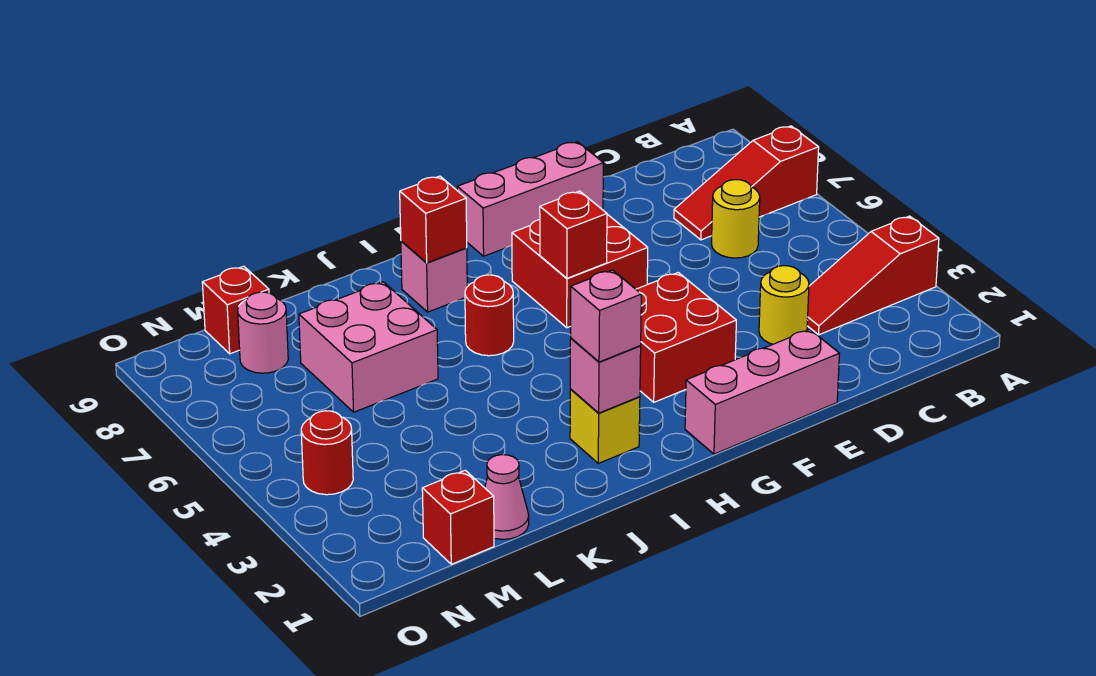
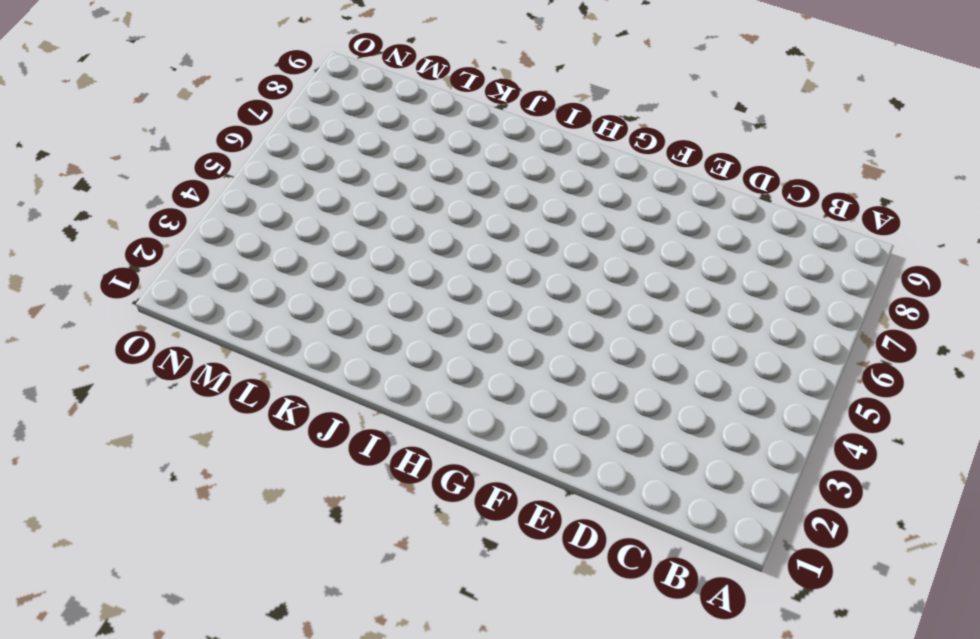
none -> red 1x3 slope [807,216,939,335]
none -> red 1x3 slope [674,126,819,240]
none -> yellow 1x1 round brick [712,180,760,258]

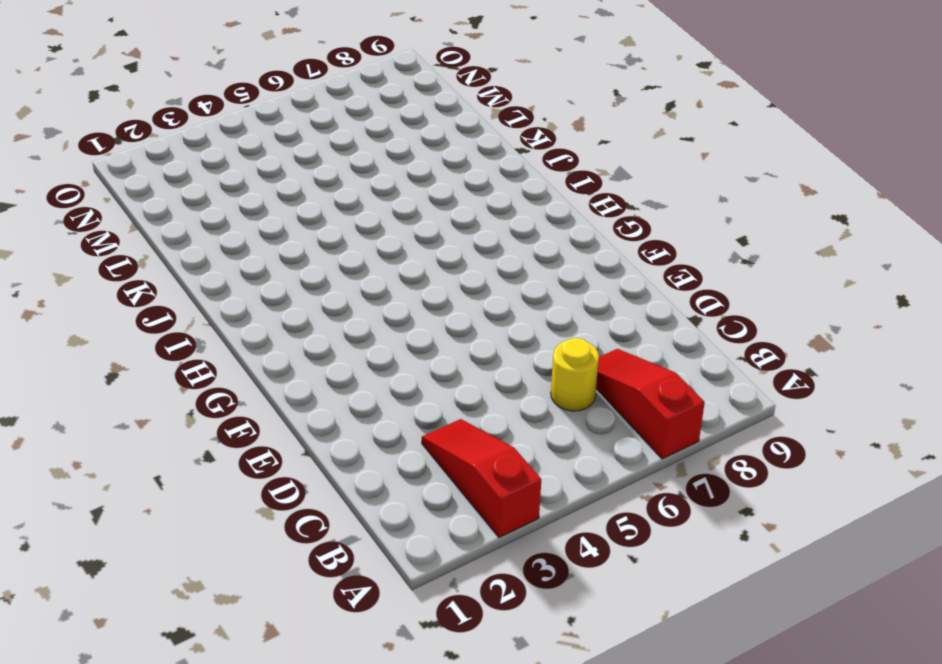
none -> yellow 1x1 round brick [759,266,809,344]
none -> pink 1x3 brick [685,329,840,454]
none -> pink 1x3 brick [457,142,603,256]

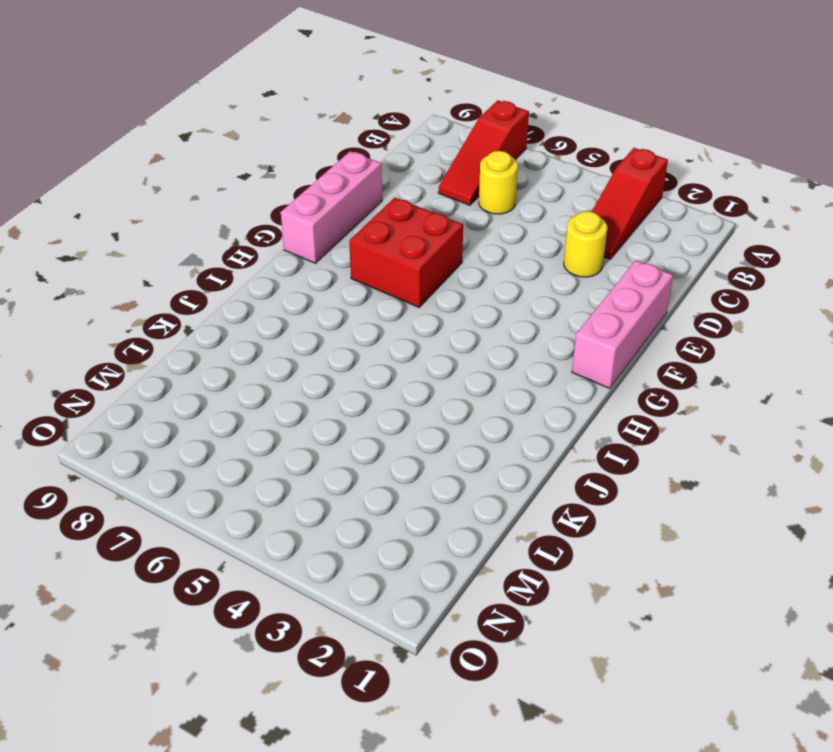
none -> red 2x2 brick [636,273,736,402]
none -> yellow 1x1 brick [570,389,640,463]
none -> red 1x1 round brick [465,275,514,356]

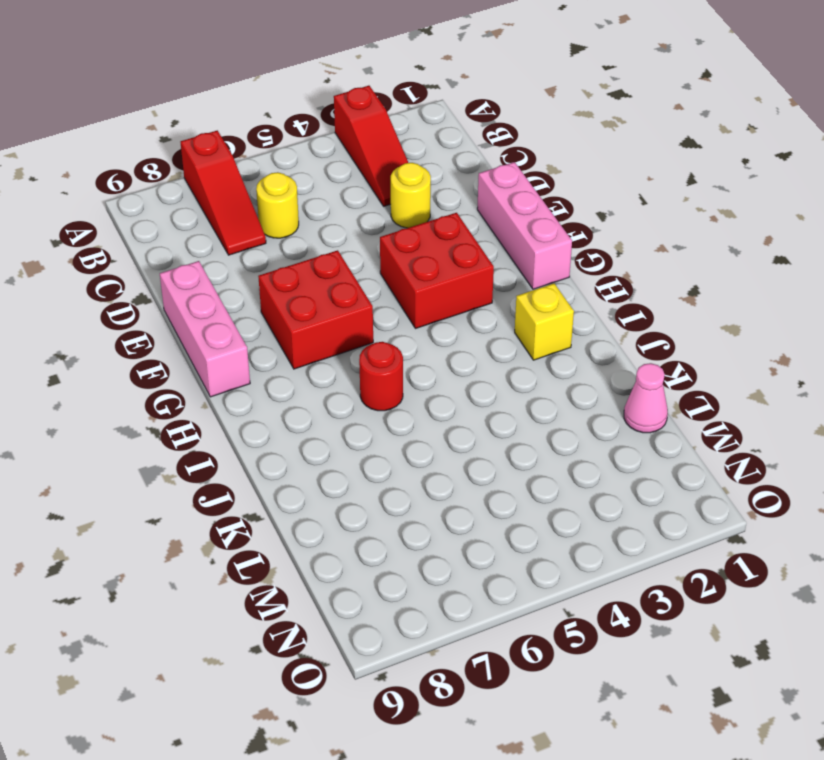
none -> pink 1x1 brick [401,241,467,312]
none -> pink 2x2 brick [299,282,438,412]
none -> red 1x1 brick [422,470,494,564]

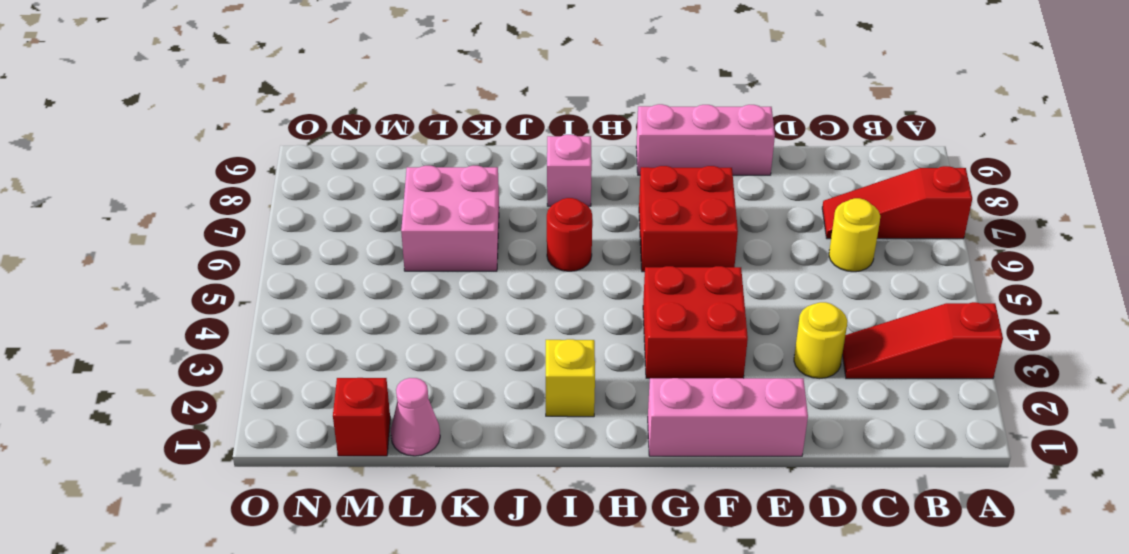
none -> pink 1x1 round brick [238,292,288,373]
none -> red 1x1 brick [202,266,269,354]
none -> red 1x1 round brick [301,411,353,495]

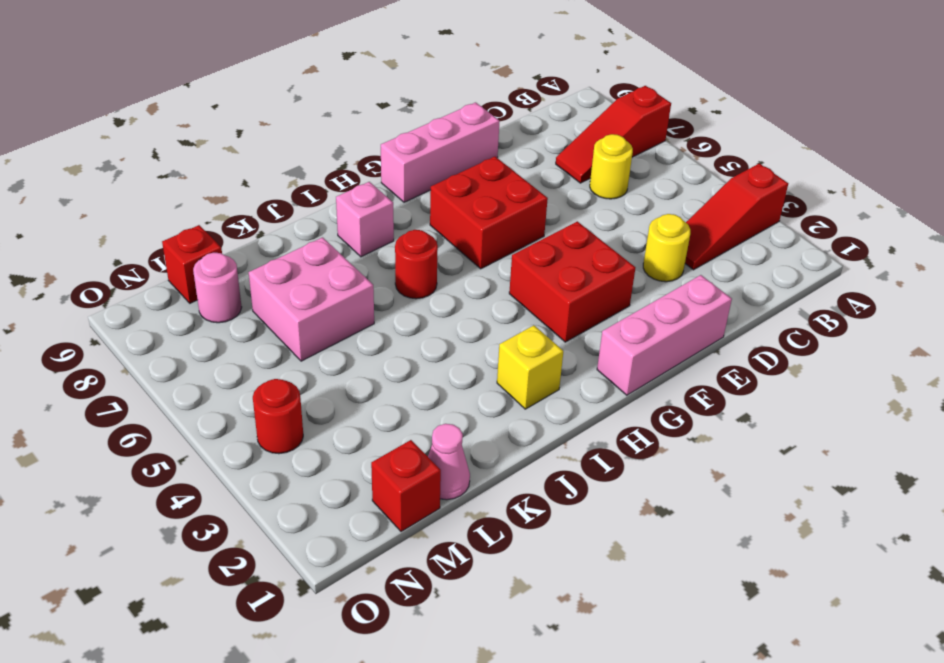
none -> red 1x1 brick [540,191,607,278]
none -> pink 1x1 brick [570,338,641,413]
none -> red 1x1 brick [400,176,467,263]

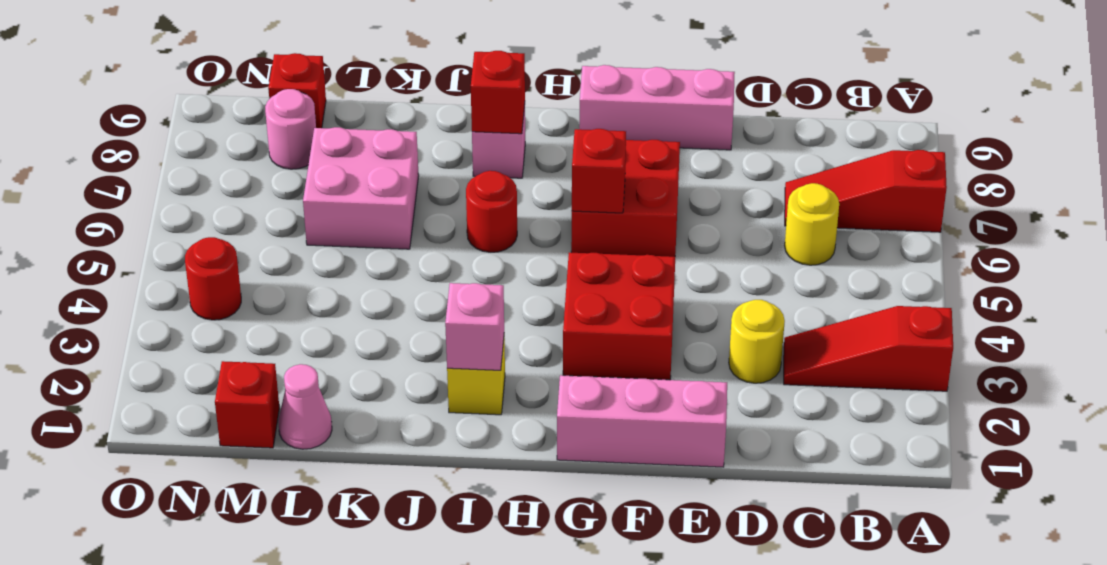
none -> pink 1x1 brick [571,270,641,362]

